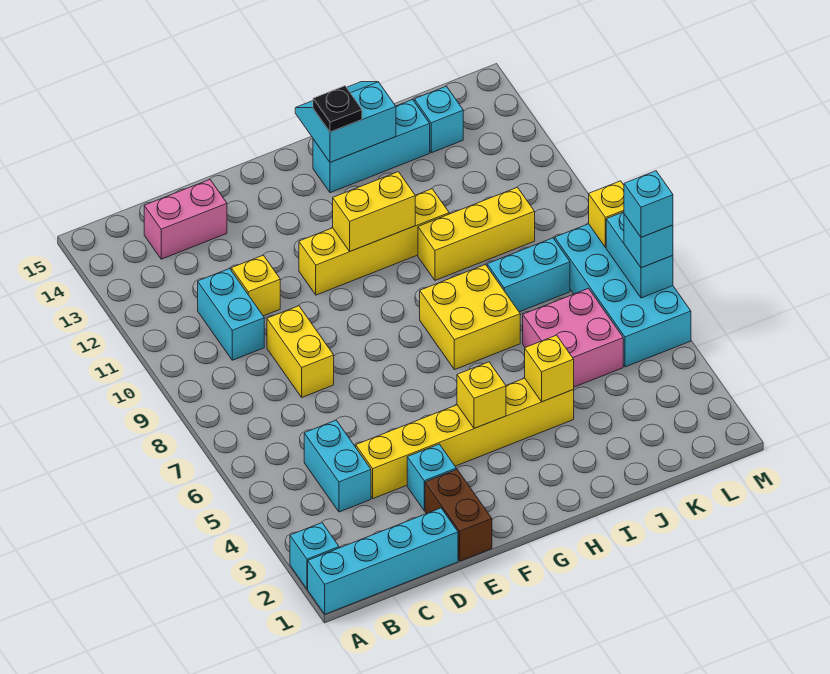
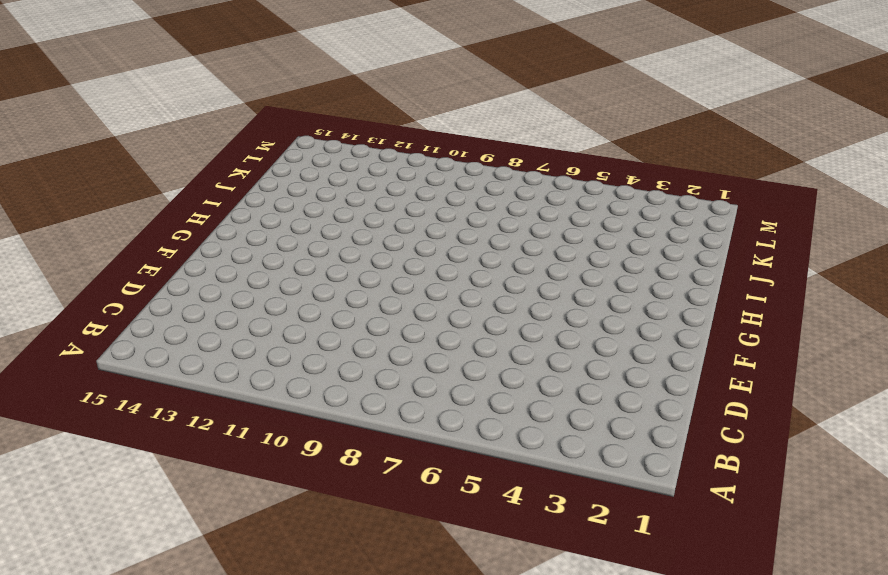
none -> cyan 1x4 brick [308,508,458,614]
none -> cyan 1x1 brick [290,523,339,589]
none -> cyan 1x2 brick [304,420,371,512]

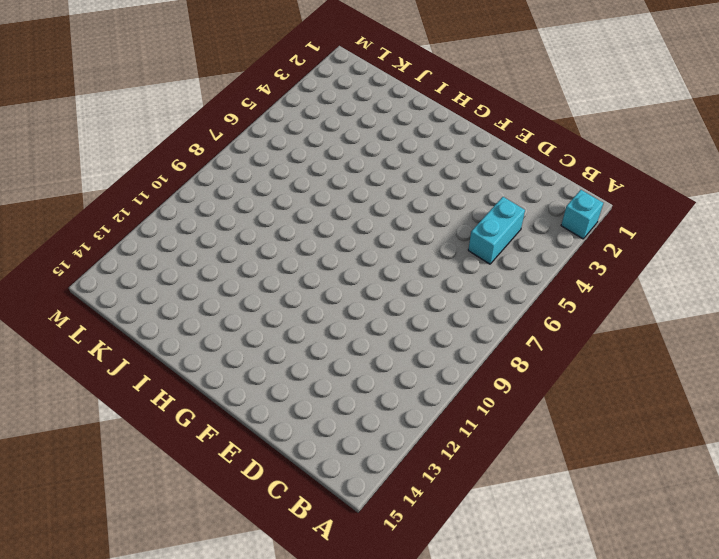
none -> cyan 1x4 brick [308,508,458,614]
none -> cyan 1x2 brick [198,269,264,360]
none -> pink 1x2 brick [144,180,227,259]

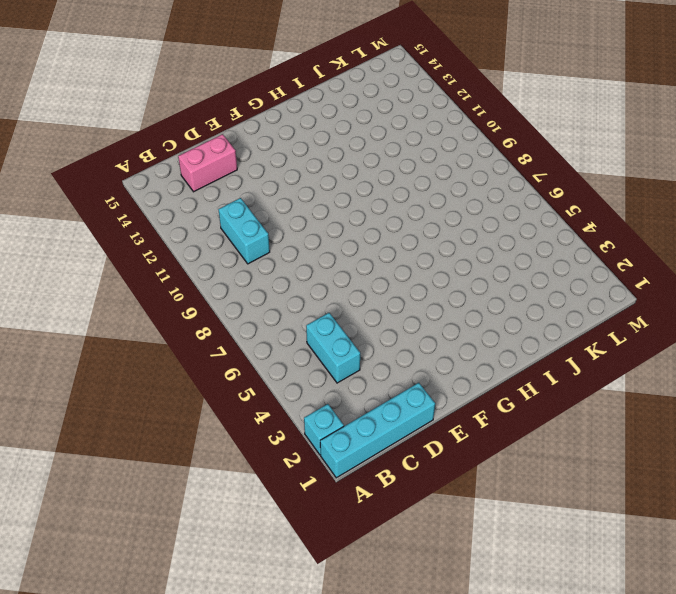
none -> yellow 1x6 brick [356,378,574,499]
none -> yellow 1x2 brick [267,306,334,397]
none -> yellow 1x1 brick [231,255,280,316]

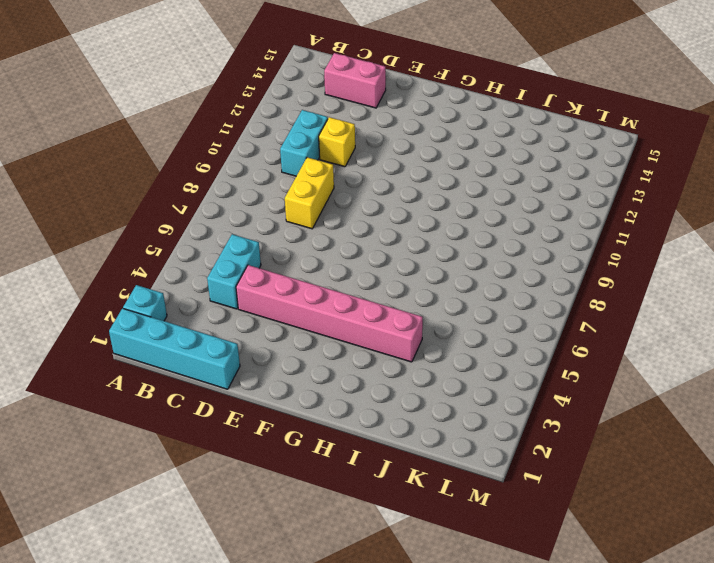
pink 1x6 brick [236,265,423,362] -> yellow 1x6 brick [356,378,574,499]
none -> brown 1x2 brick [425,469,492,561]
none -> cyan 1x1 brick [407,444,456,511]
none -> yellow 1x4 brick [299,189,449,295]

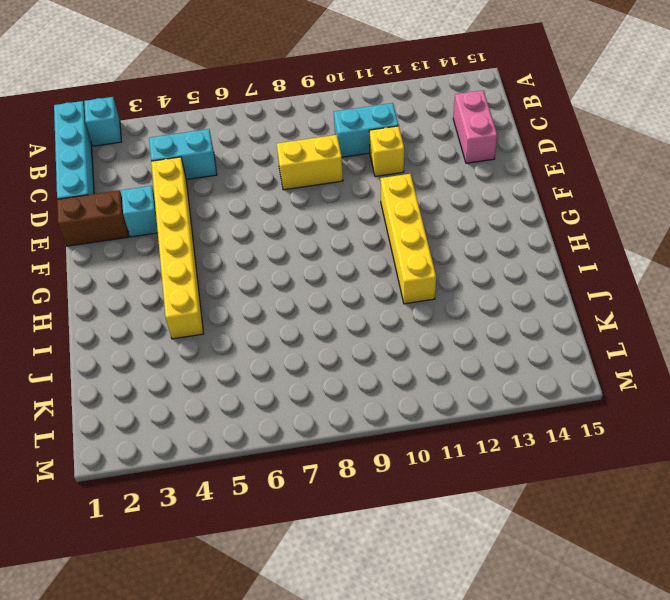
none -> yellow 2x2 brick [420,265,520,370]
none -> cyan 1x3 brick [313,100,430,193]
none -> yellow 1x3 brick [418,187,535,280]

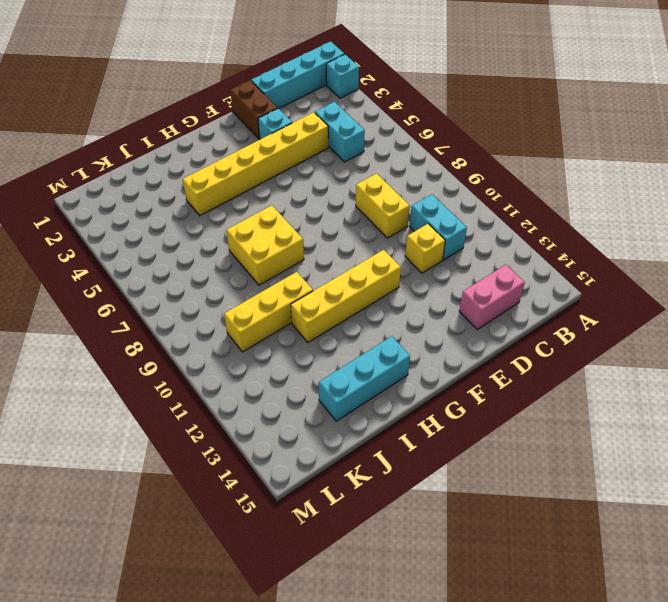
none -> pink 2x2 brick [523,289,623,387]
none -> cyan 1x2 brick [487,238,570,312]
none -> cyan 1x1 brick [414,86,463,153]

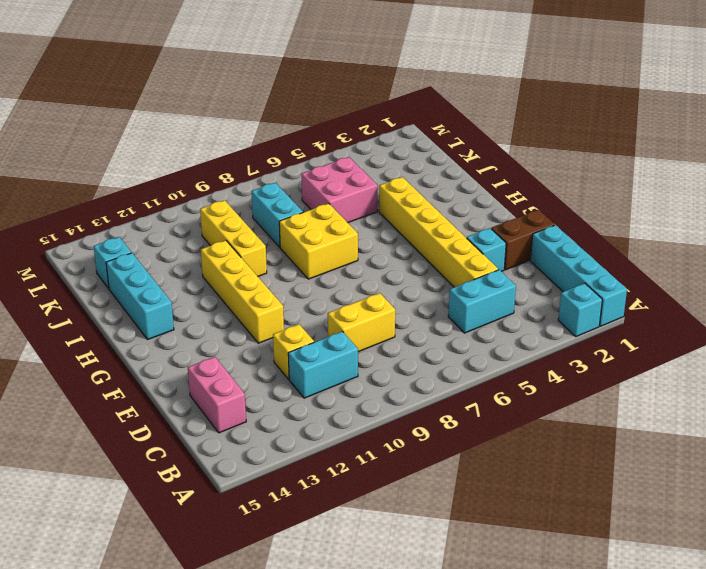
none -> cyan 2x4 brick [555,224,691,367]
none -> yellow 1x1 brick [457,362,506,428]
none -> yellow 1x2 brick [333,172,415,251]

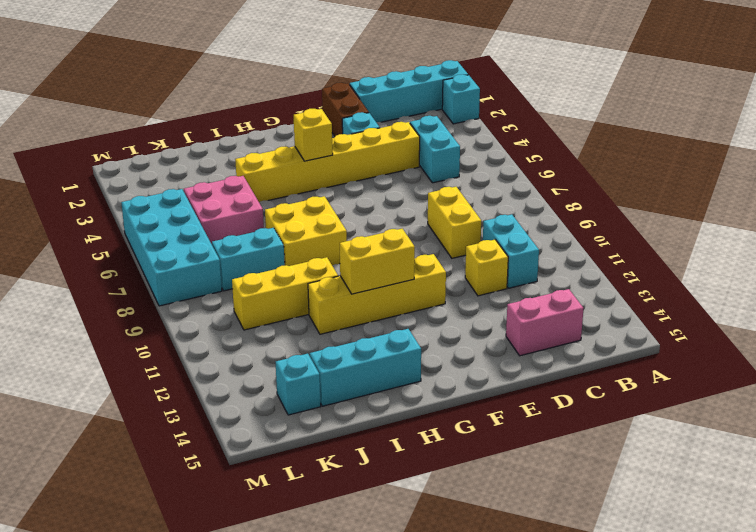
none -> cyan 2x2 slope [295,82,396,162]
none -> yellow 1x1 brick [525,335,574,402]
none -> cyan 1x2 brick [606,212,673,298]

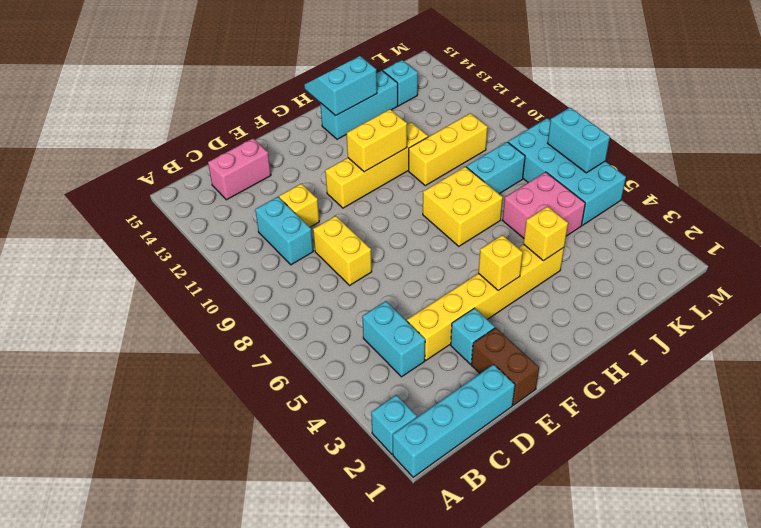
none -> yellow 1x1 brick [589,181,624,247]
none -> black 1x1 plate [313,86,362,132]
none -> cyan 1x1 brick [624,214,673,268]

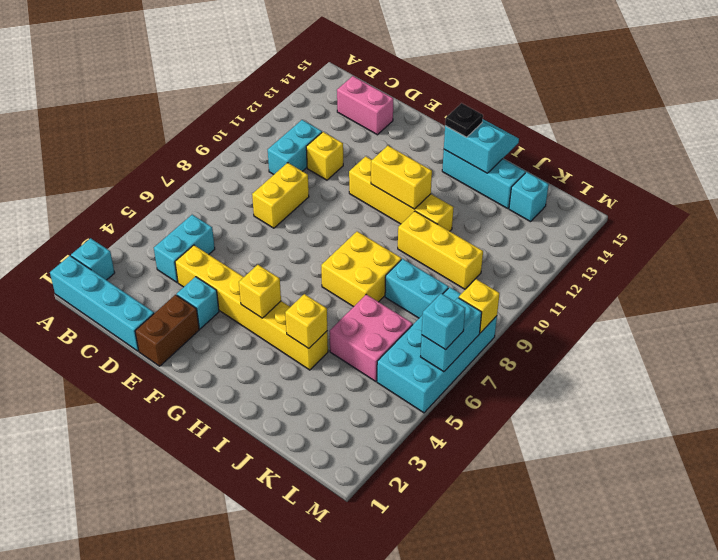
none -> cyan 1x1 brick [624,171,673,237]

